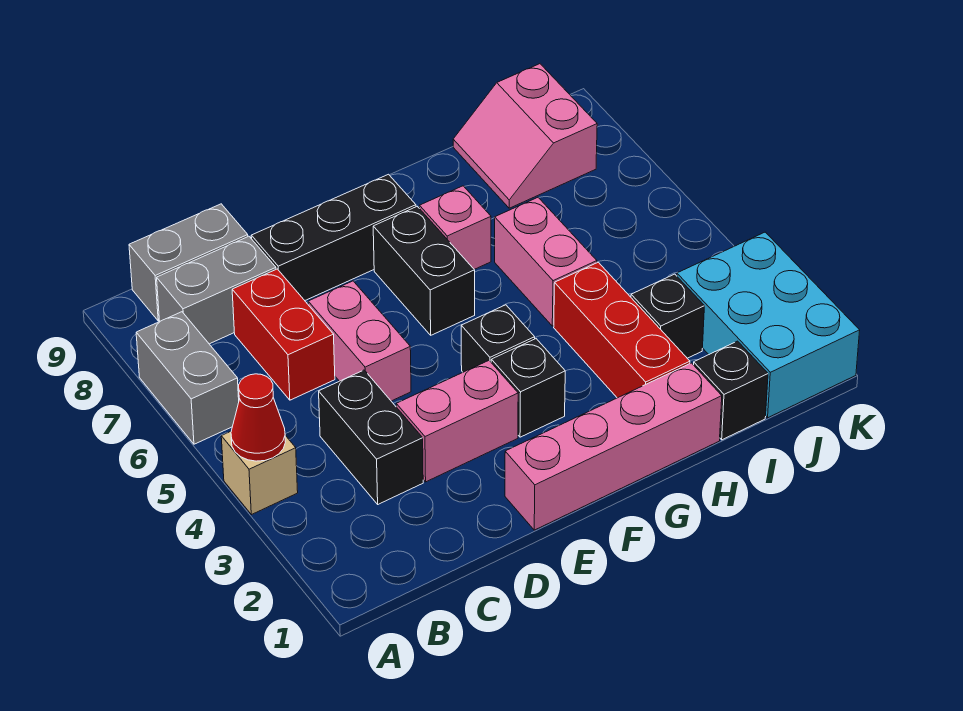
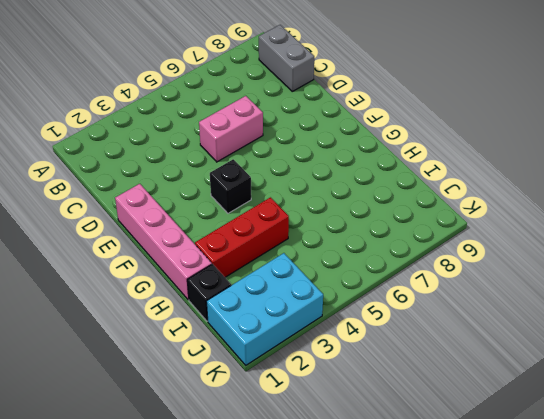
none -> tan 1x1 brick [221,431,298,515]
none -> grey 1x2 brick [136,312,239,444]
none -> grey 1x2 brick [157,236,276,344]

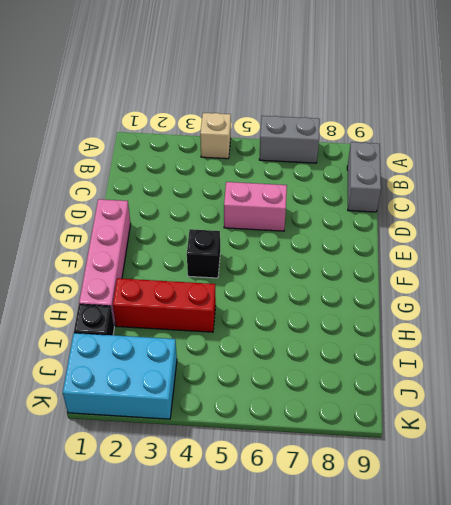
none -> grey 1x2 brick [157,236,276,344]
none -> black 1x2 brick [319,370,423,504]
none -> red 1x2 brick [232,269,335,400]

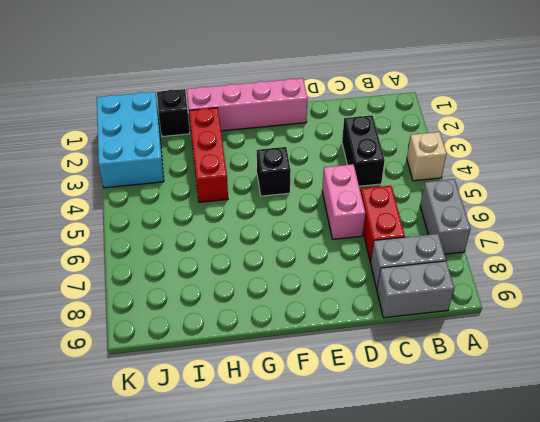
none -> pink 1x2 brick [396,361,518,482]
none -> black 1x3 brick [251,174,416,300]
none -> black 1x1 brick [491,339,565,437]

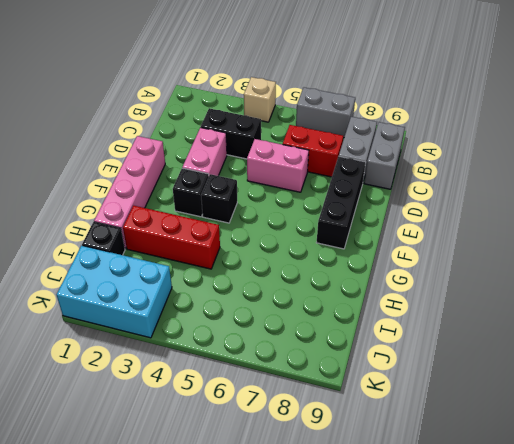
none -> black 1x2 brick [373,207,475,335]
none -> pink 1x1 brick [420,186,491,269]
none -> pink 1x2 brick [495,198,597,326]

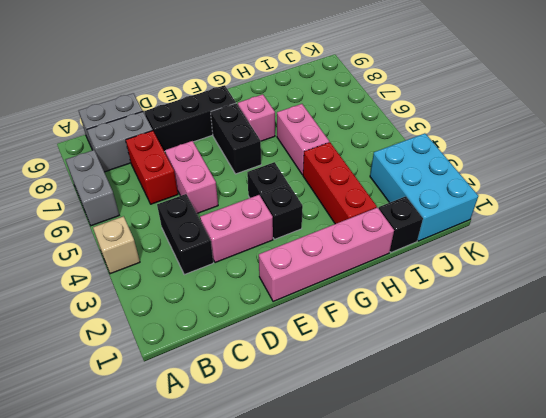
none -> black 1x1 brick [631,274,704,358]
none -> pink 2x2 slope [453,64,597,208]
none -> red 1x1 cone [231,374,285,461]

